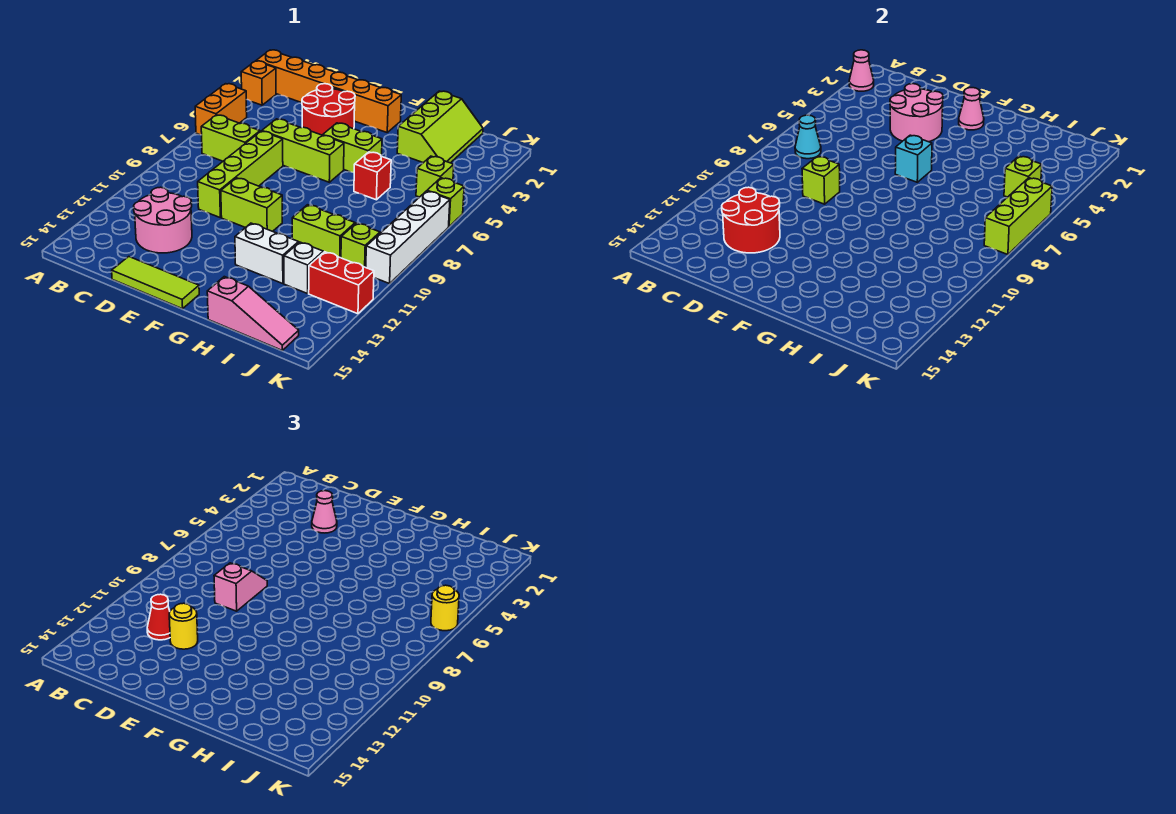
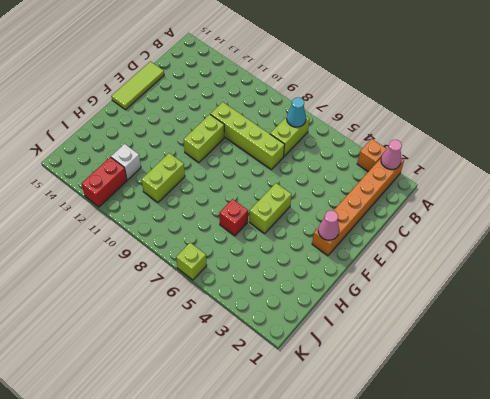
none -> orange 1x2 brick [195,84,247,135]
none -> pink 2x2 round brick [134,187,192,253]
none -> red 2x2 round brick [302,84,355,135]
none -> lime 1x3 brick [262,119,344,182]

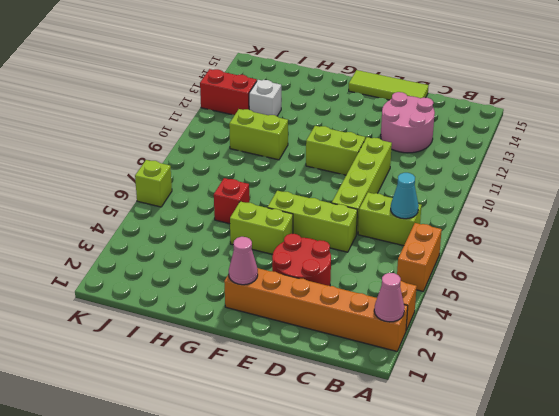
none -> white 1x2 brick [235,223,298,284]
none -> lime 2x3 slope [397,91,483,163]
none -> pink 1x3 slope [207,277,299,350]
none -> lime 1x1 brick [416,156,454,197]

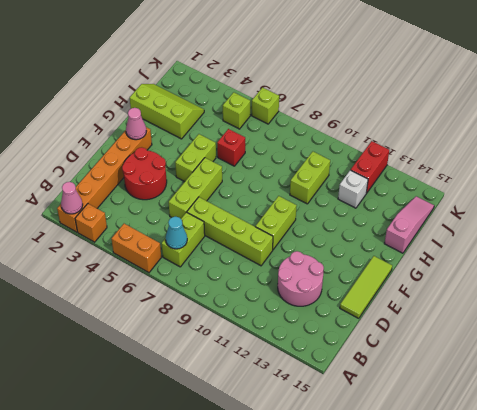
none -> white 1x2 brick [235,223,298,284]
none -> lime 1x1 brick [341,223,380,268]
none -> white 1x4 brick [366,191,450,284]
none -> red 2x2 round brick [722,187,780,253]

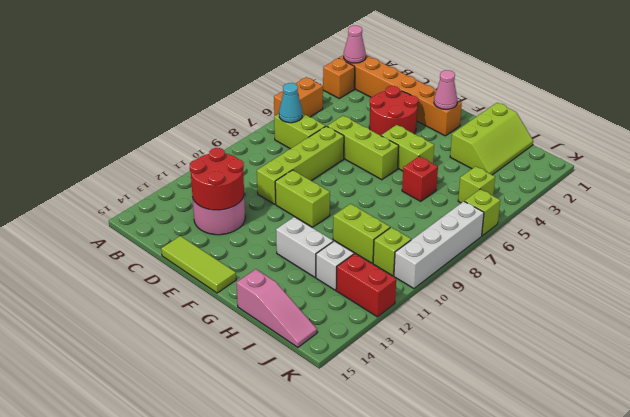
none -> pink 2x2 round brick [890,84,943,142]
none -> lime 1x1 brick [802,156,840,204]
none -> cyan 1x1 brick [895,135,932,182]
none -> lime 1x1 brick [1004,156,1042,197]

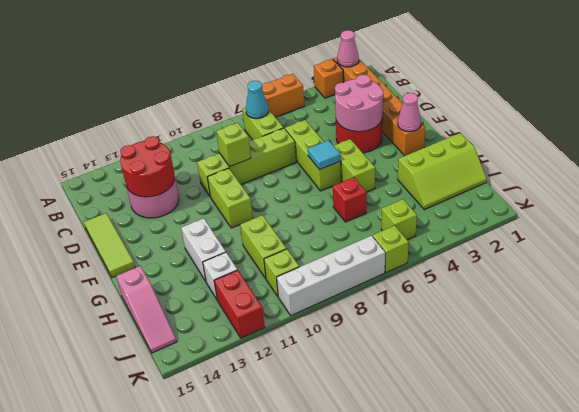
cyan 1x1 tile [308,140,340,170] -> cyan 1x1 brick [895,135,932,182]
none -> lime 1x1 brick [1004,156,1042,197]
none -> lime 1x3 brick [984,178,1052,255]
none -> red 1x1 cone [147,594,170,640]
none -> pink 1x1 cone [312,491,337,533]

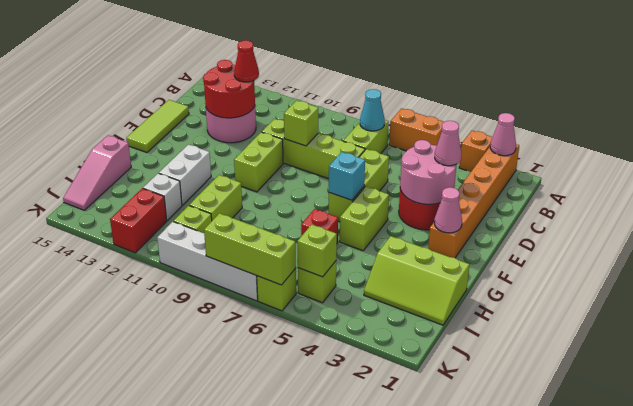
none -> pink 1x2 slope [214,563,267,611]
none -> yellow 1x1 round brick [169,603,198,649]
none -> yellow 1x1 round brick [431,585,459,631]

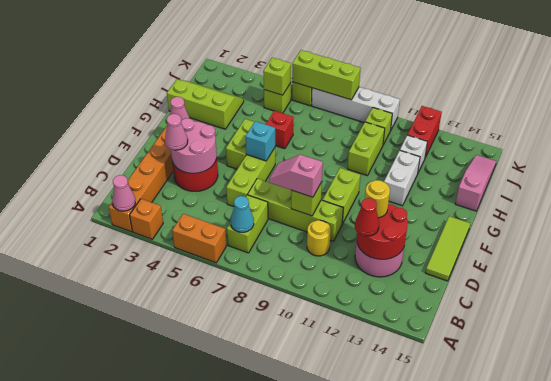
yellow 1x1 round brick [307,220,331,256] -> yellow 1x1 round brick moved to [431,585,459,631]

